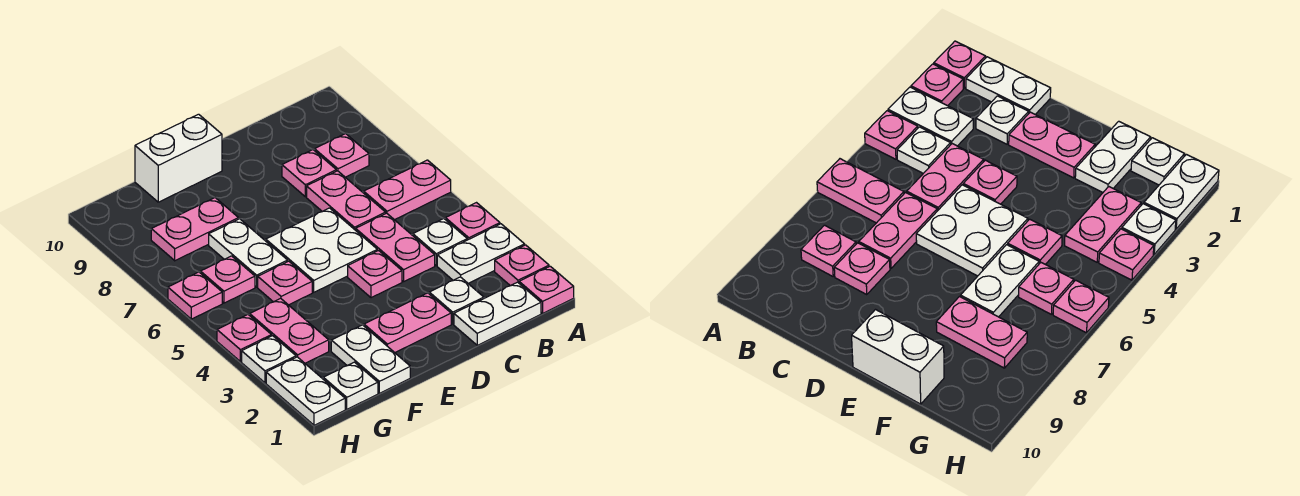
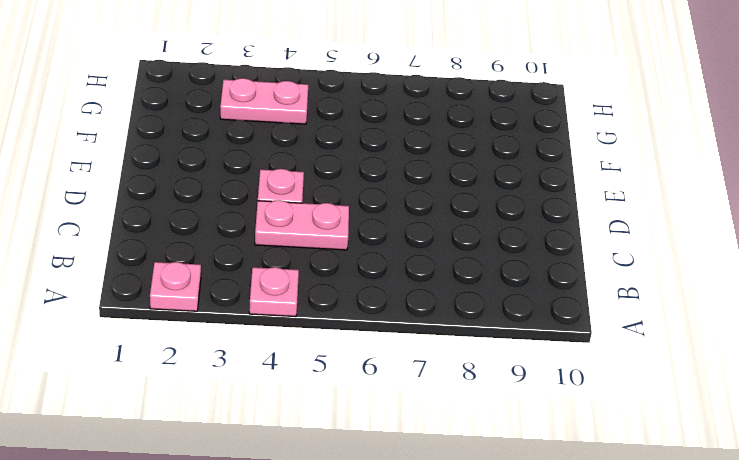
none -> pink 1x1 plate [519,266,574,313]
none -> white 1x2 plate [437,224,525,283]
none -> pink 1x2 plate [364,160,451,220]

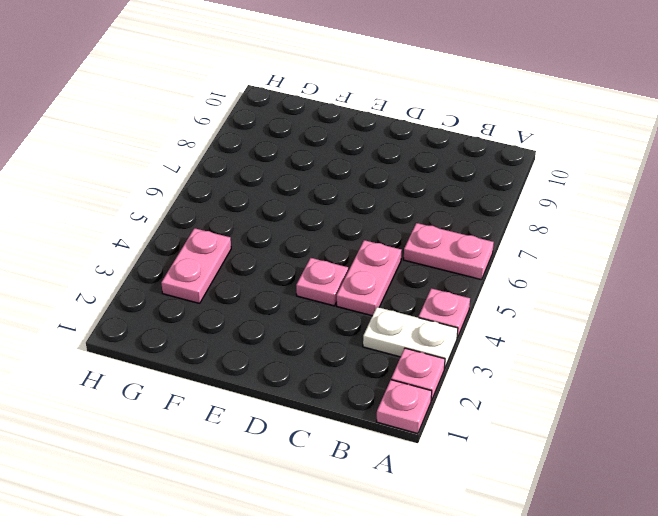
none -> white 1x2 plate [454,282,541,345]
none -> white 1x1 plate [413,218,467,266]
none -> pink 1x1 plate [315,134,369,177]

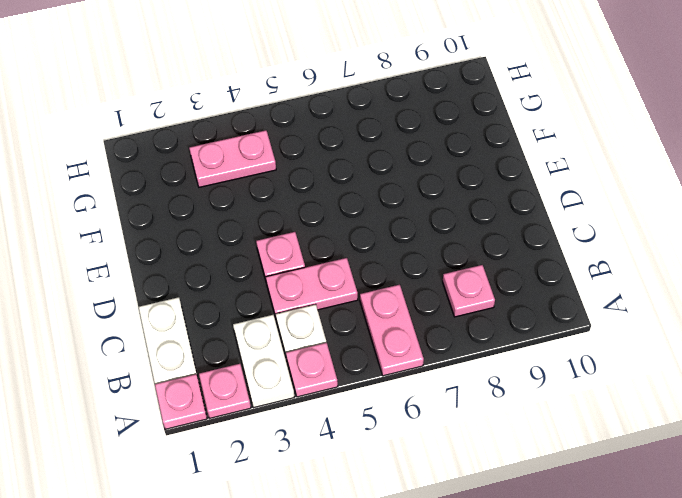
none -> white 1x1 plate [429,277,484,324]
none -> pink 1x2 plate [307,171,386,230]
none -> pink 1x1 plate [282,150,336,197]

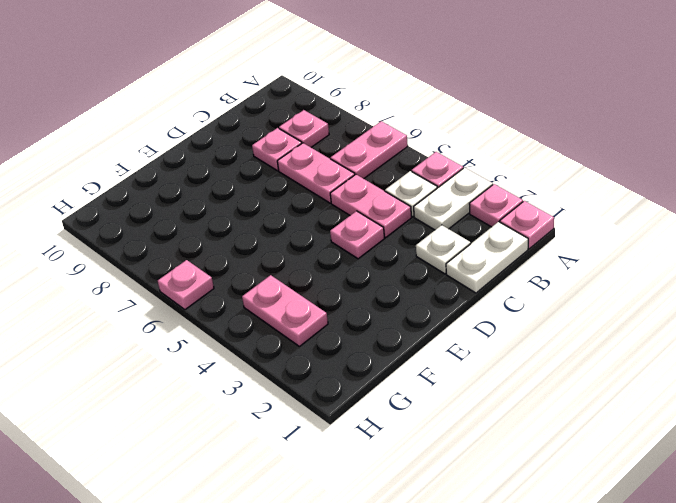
none -> pink 1x2 plate [364,293,451,352]
none -> white 2x2 plate [266,208,377,292]
none -> white 1x2 brick [135,114,222,202]

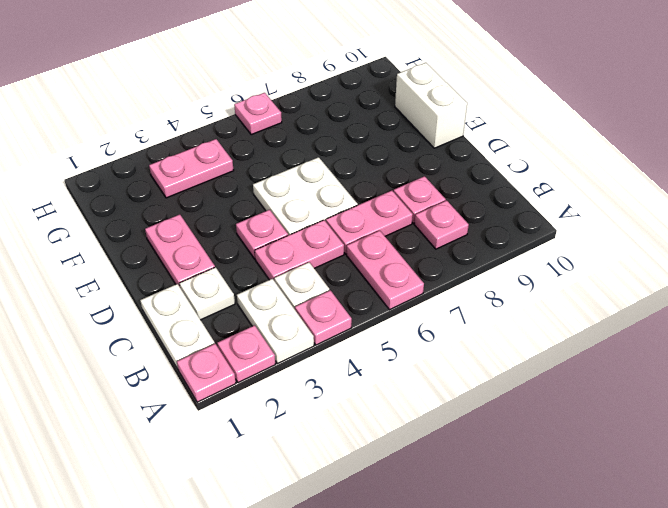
none -> white 1x2 plate [331,325,410,393]
none -> pink 1x1 plate [258,261,312,305]
none -> white 1x2 plate [209,219,288,287]

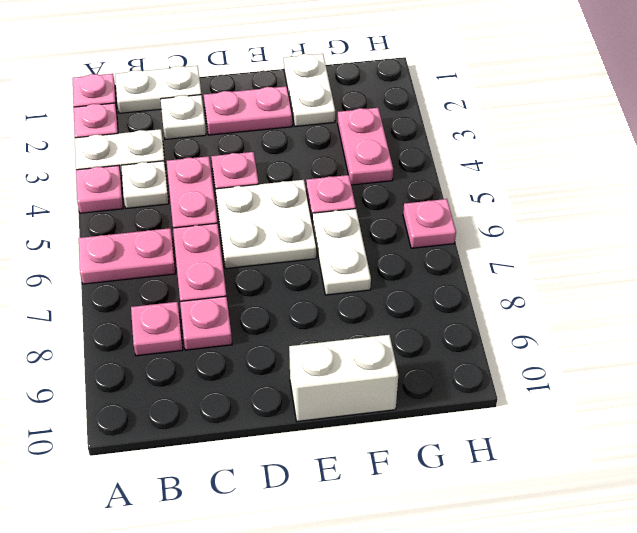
none -> pink 1x2 plate [151,198,239,261]
none -> white 1x1 plate [323,362,378,409]
none -> pink 1x1 plate [201,256,255,303]

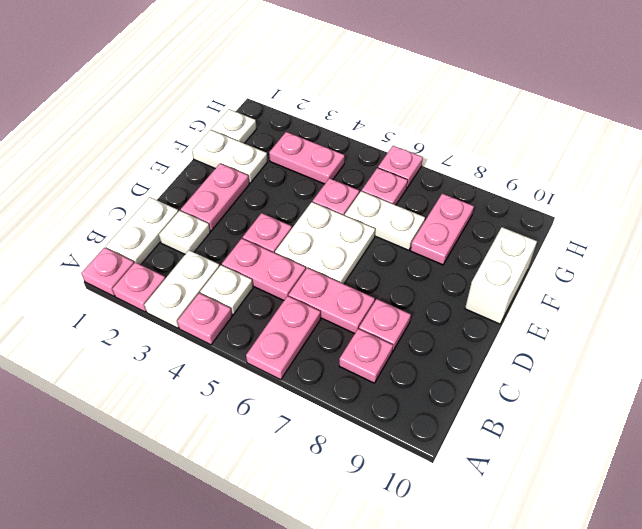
none -> white 1x2 plate [266,357,345,425]
none -> white 1x1 plate [242,336,296,383]
none -> pink 1x1 plate [217,314,272,362]

